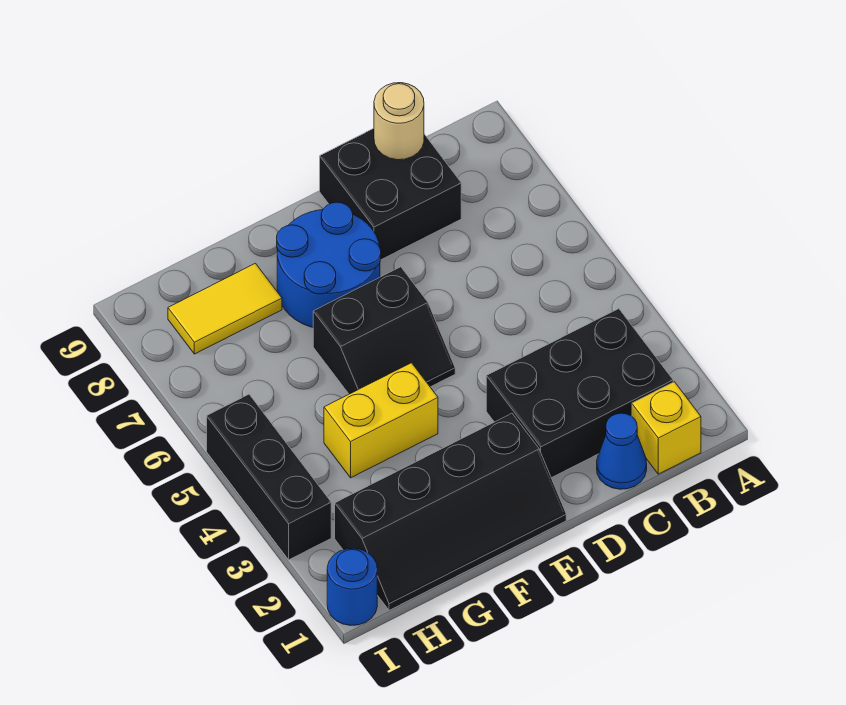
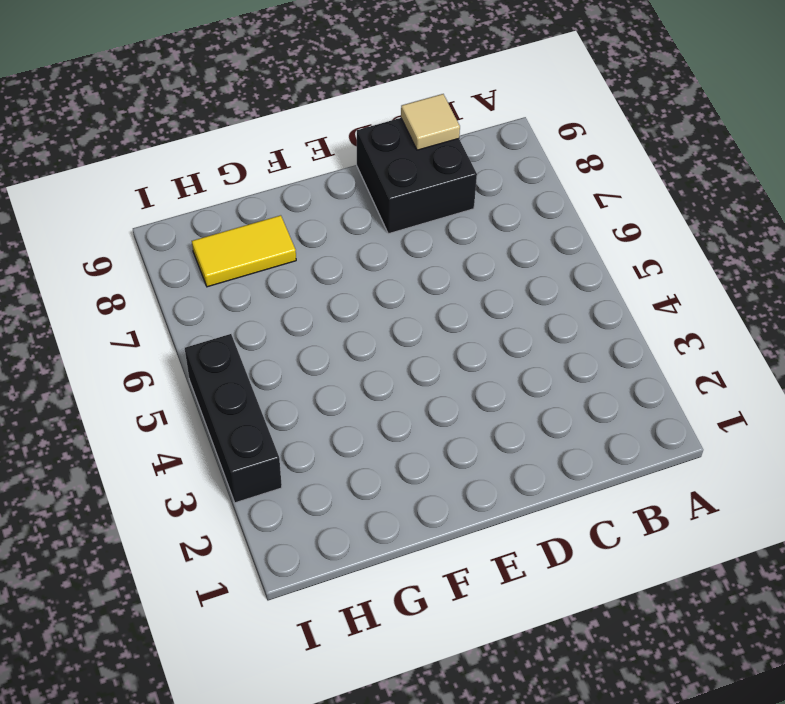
tan 1x1 tile [401,94,460,150] -> tan 1x1 round brick [374,83,424,160]
none -> yellow 1x1 brick [632,382,701,474]
none -> black 2x3 brick [486,309,673,478]
none -> blue 1x1 cone [597,413,647,489]

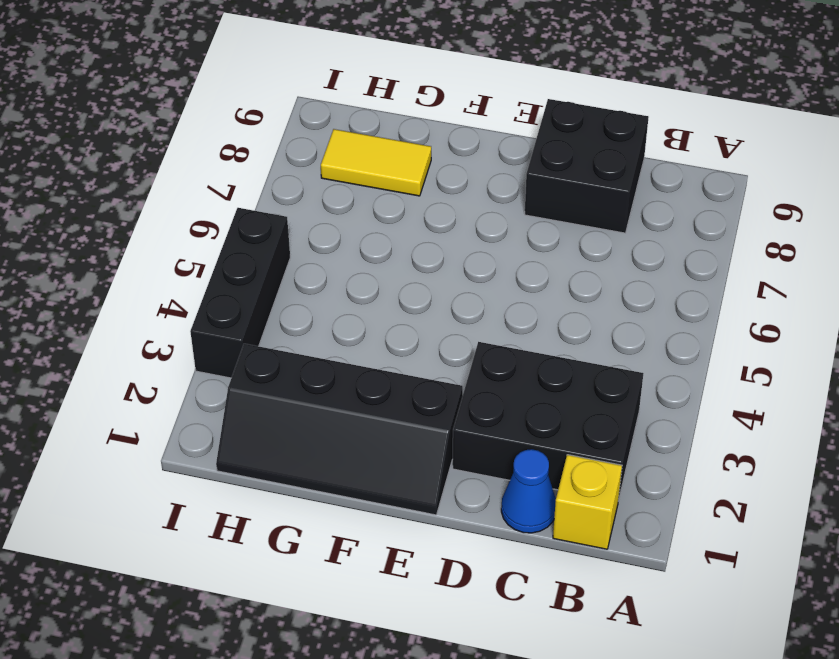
none -> black 2x2 slope [313,267,455,394]
none -> blue 2x2 round brick [277,202,381,327]
none -> yellow 1x2 brick [324,363,438,478]

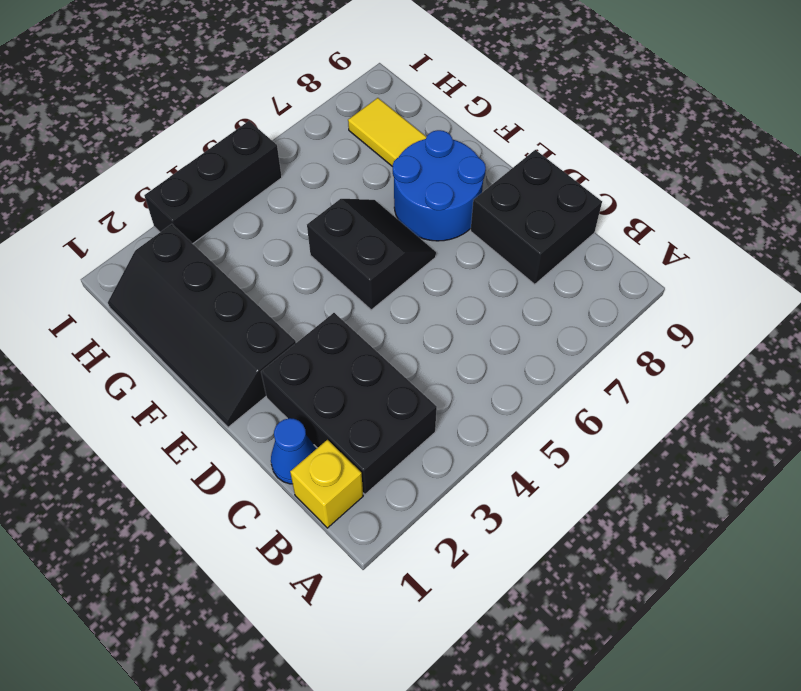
black 2x2 slope [307,199,436,310] -> black 2x2 slope turned to [313,267,455,394]
none -> yellow 1x2 brick [324,363,438,478]
none -> blue 1x1 round brick [327,548,377,625]
none -> tan 1x1 round brick [374,83,424,160]

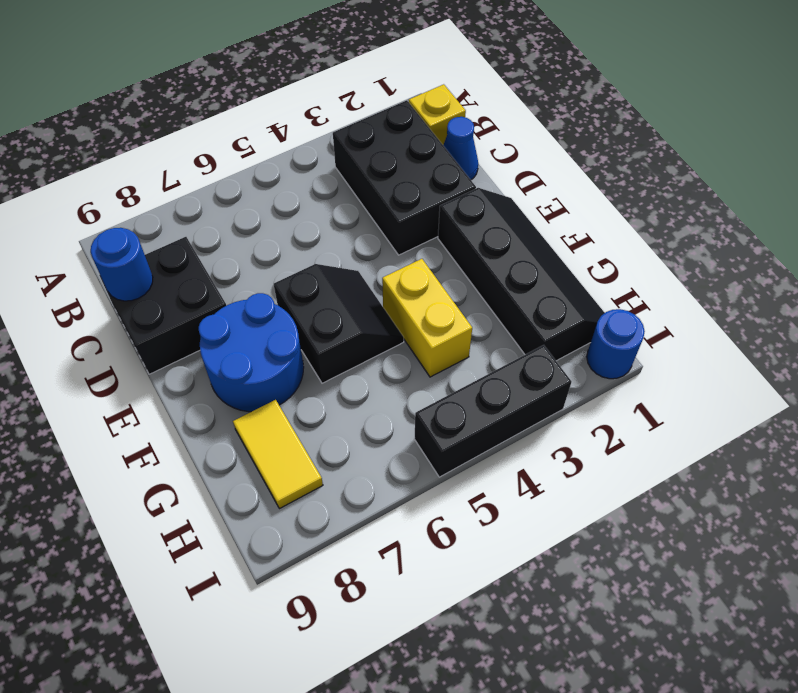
blue 1x1 round brick [91,228,153,301] -> tan 1x1 round brick [374,83,424,160]

